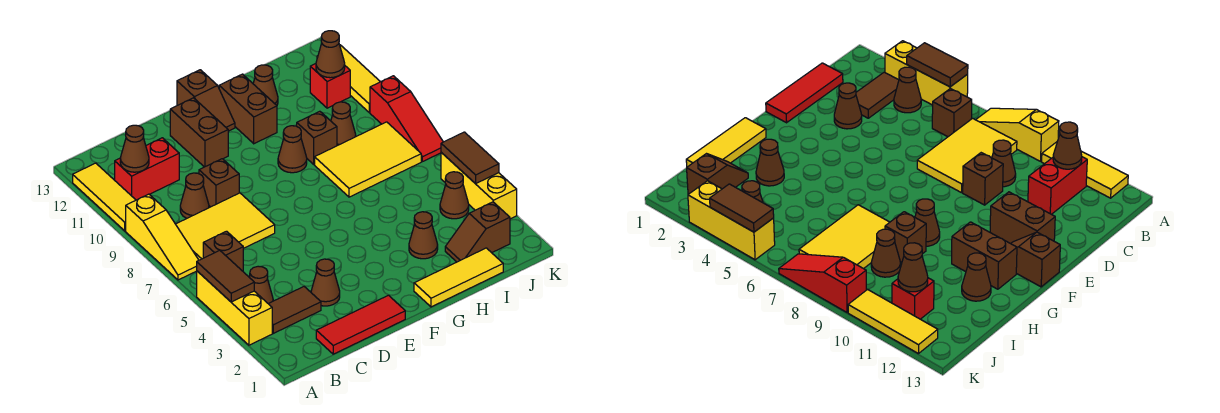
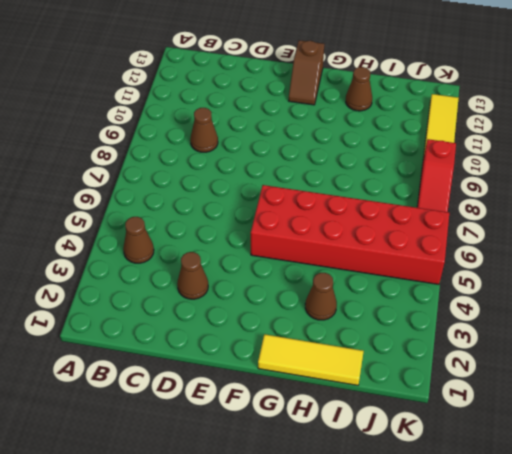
red 2x6 brick [251,185,449,284] -> yellow 1x3 brick [441,153,517,219]
none -> yellow 1x3 brick [197,271,272,345]
none -> yellow 1x3 slope [126,194,199,280]
none -> yellow 1x3 tile [73,163,136,231]
none -> brown 1x2 tile [269,287,321,333]

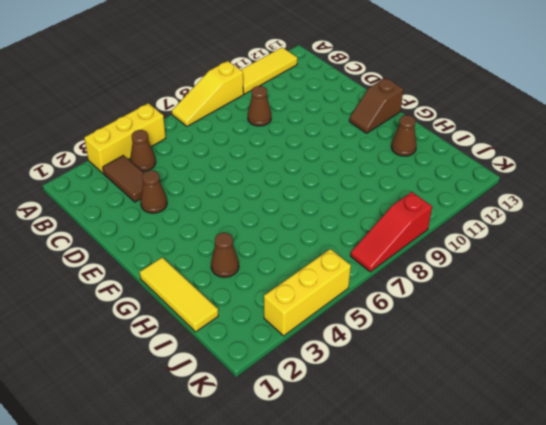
none -> brown 1x1 brick [203,231,243,271]
none -> yellow 2x3 tile [176,193,275,260]
none -> red 1x2 brick [115,138,179,200]
none -> red 1x3 tile [316,295,405,354]

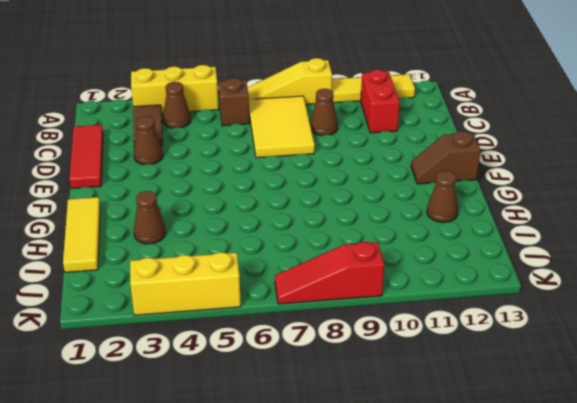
none -> brown 1x1 brick [199,159,239,207]
none -> brown 1x2 brick [170,98,228,167]
none -> brown 1x1 cone [278,126,307,173]
none -> brown 1x2 brick [219,74,277,144]

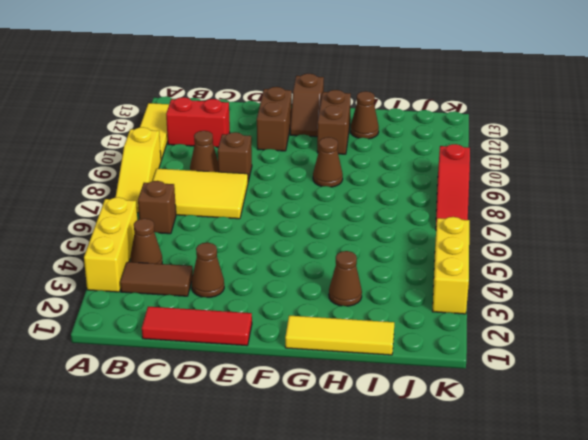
none -> yellow 2x3 tile [315,122,421,197]
none -> brown 1x1 brick [297,111,337,164]
none -> brown 1x2 slope [445,202,510,262]
none -> brown 1x1 cone [331,102,356,146]

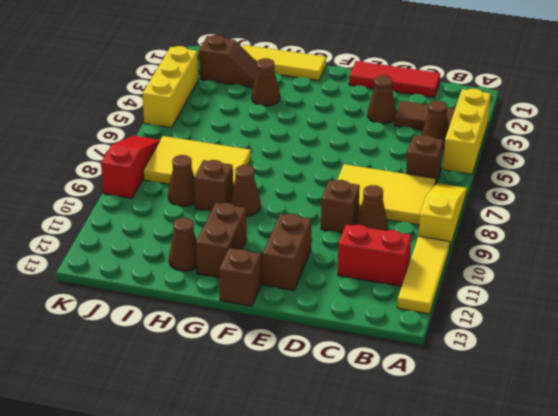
none -> brown 1x1 cone [440,172,469,219]
none -> red 1x1 brick [310,64,350,108]
none -> yellow 1x3 tile [317,45,380,113]
none -> brown 1x2 tile [197,250,254,302]

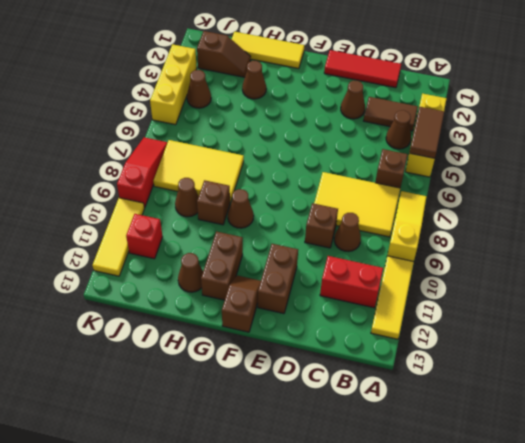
none -> brown 1x1 cone [120,125,149,172]
none -> brown 1x1 cone [316,31,345,78]
none -> brown 1x2 tile [441,132,499,184]

